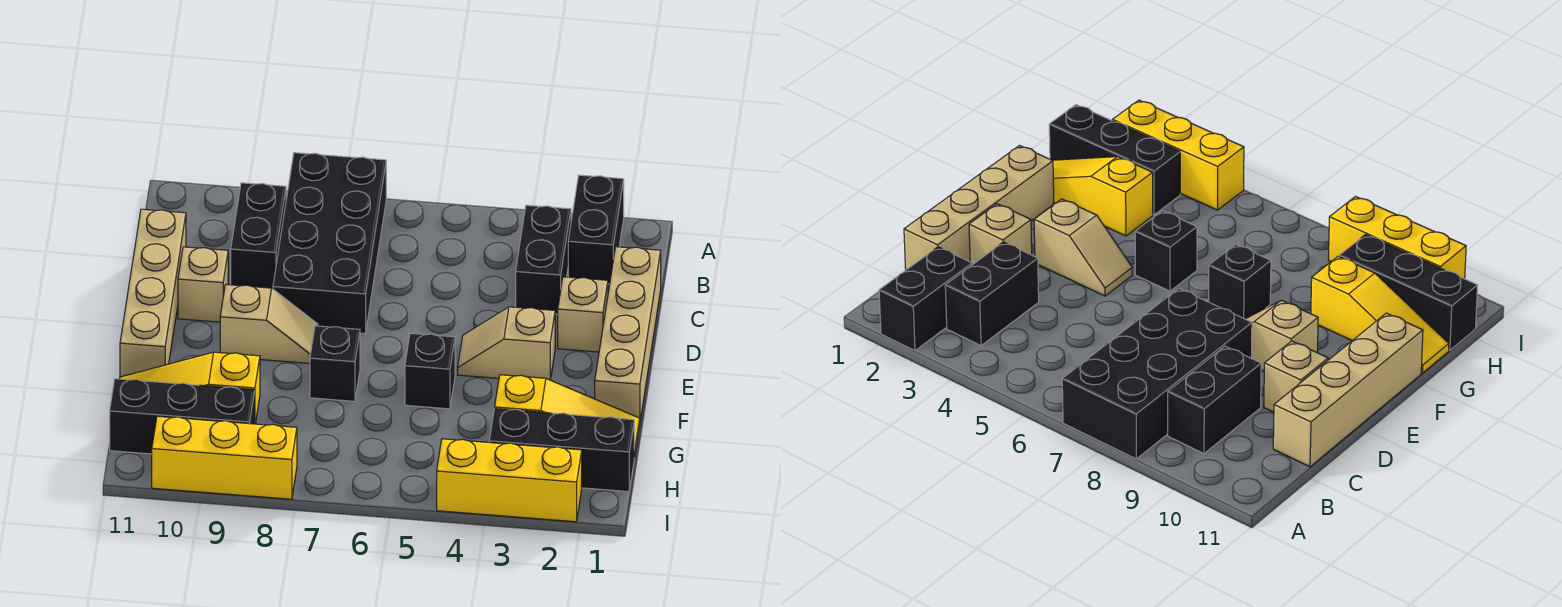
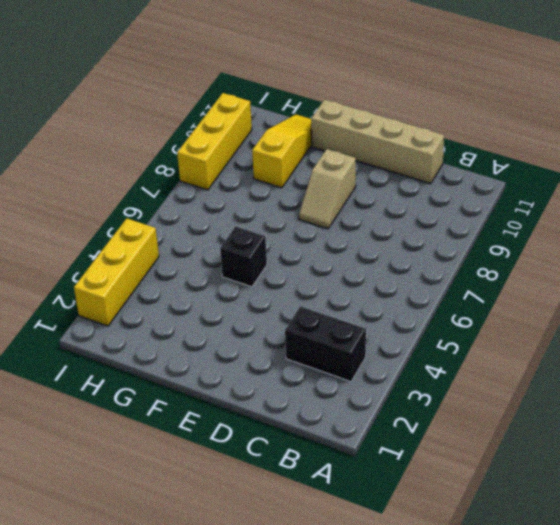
none -> black 1x2 brick [568,175,624,284]
none -> black 2x4 brick [273,153,386,334]
none -> black 1x2 brick [231,183,286,289]

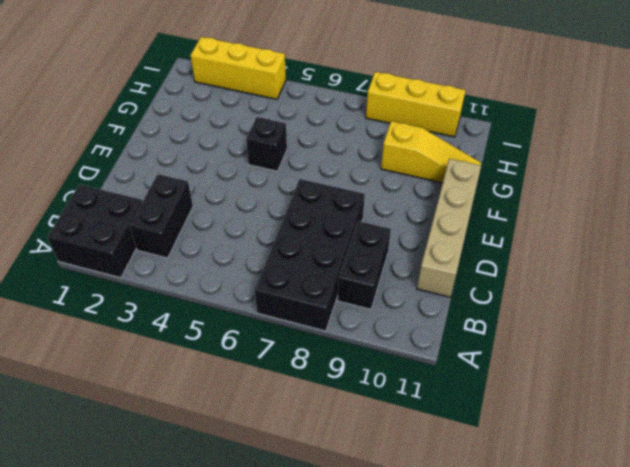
black 2x2 brick [47,184,142,278] -> black 1x2 brick [568,175,624,284]
none -> tan 1x4 brick [595,247,661,420]
none -> tan 1x1 brick [558,277,608,352]
none -> tan 1x1 brick [178,247,228,322]

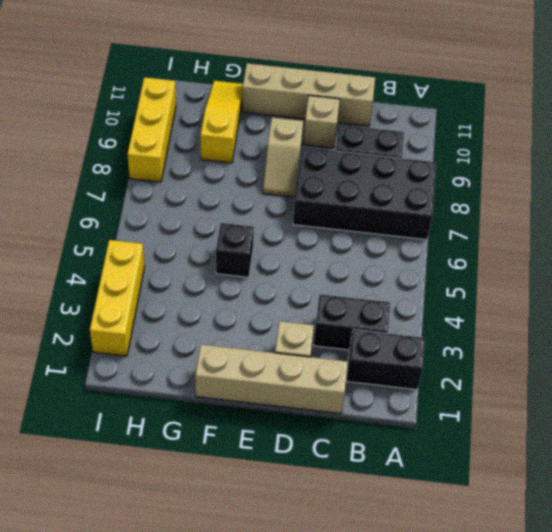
none -> tan 1x2 slope [458,307,555,380]
none -> black 1x1 brick [310,326,360,401]
none -> yellow 1x3 slope [495,375,640,457]

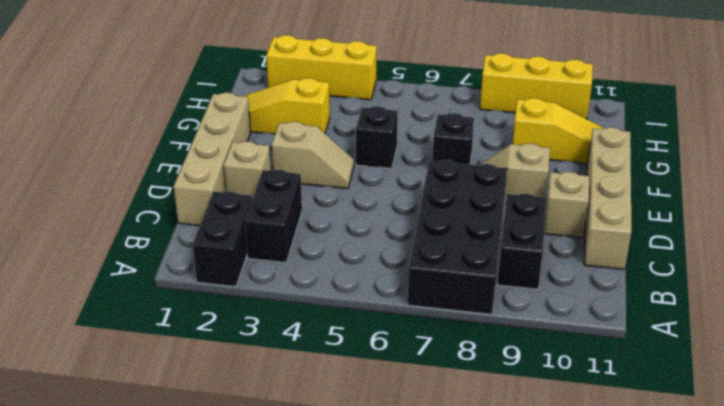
none -> black 1x3 brick [489,409,634,492]
none -> black 1x3 brick [110,379,255,454]

